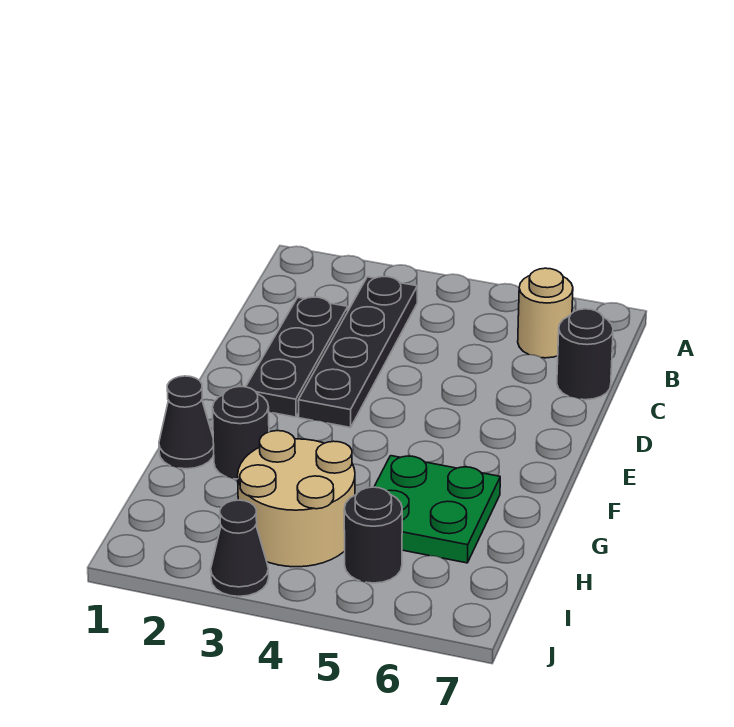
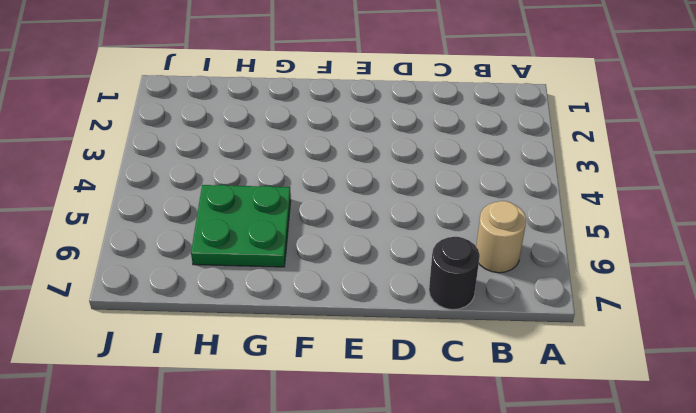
none -> black 1x4 plate [298,277,417,428]
none -> black 1x3 plate [246,297,348,417]

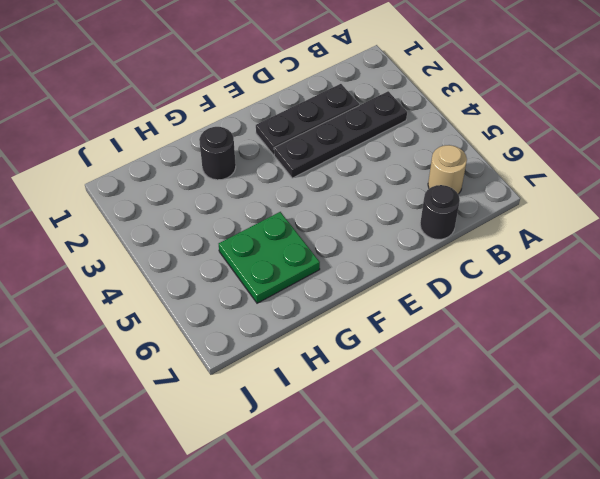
none -> black 1x1 cone [159,376,214,469]
none -> tan 2x2 round brick [238,431,355,567]

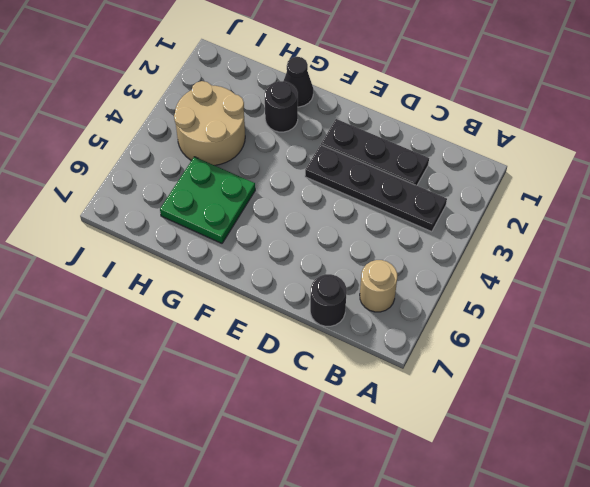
none -> black 1x1 round brick [344,487,402,583]
none -> black 1x1 cone [211,500,269,596]

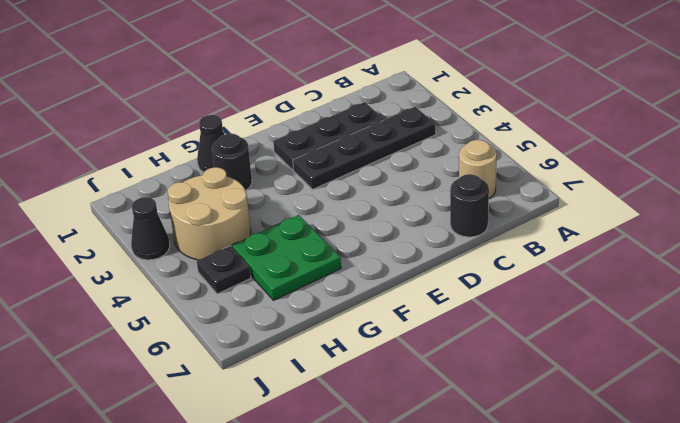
black 1x1 plate [197,246,251,294] -> black 1x1 round brick [344,487,402,583]

